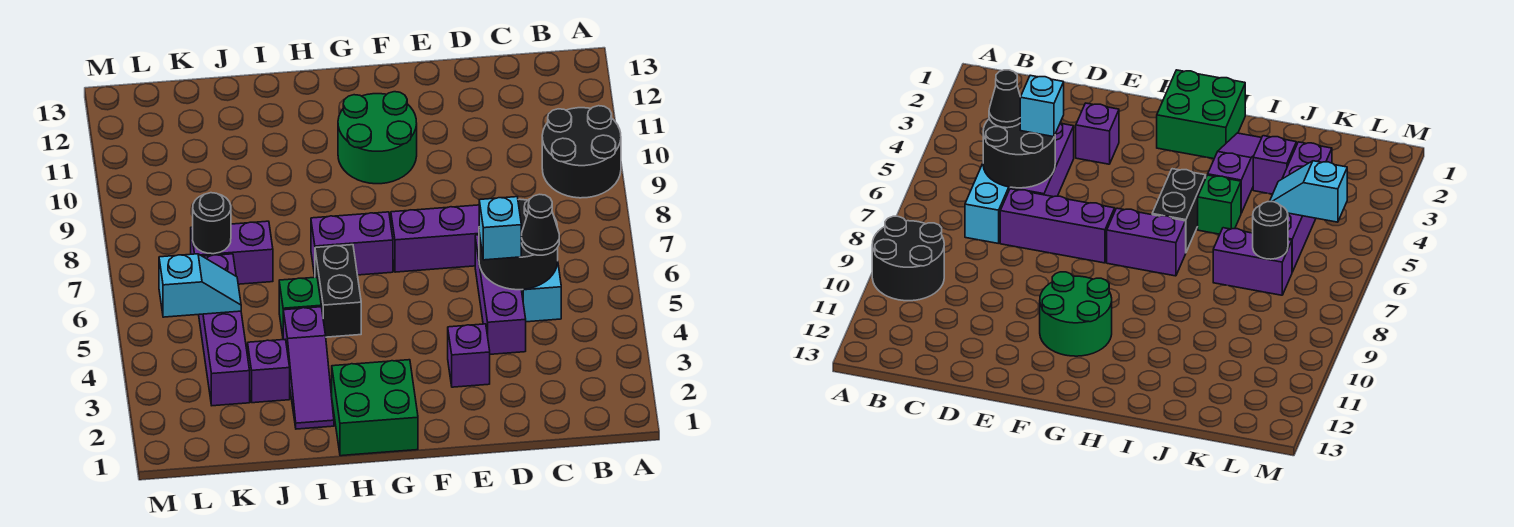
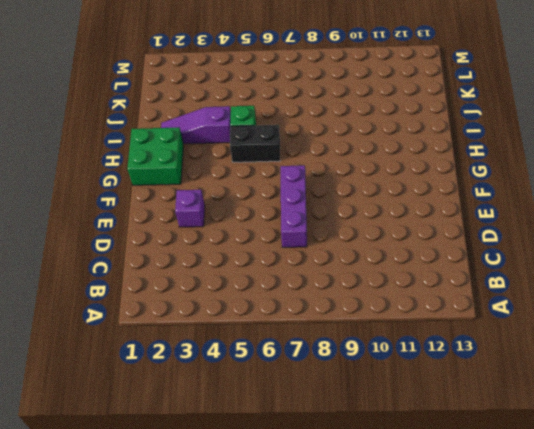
none -> black 2x2 round brick [542,106,621,198]
none -> cyan 1x3 brick [522,263,561,322]
none -> purple 1x3 brick [475,235,526,354]

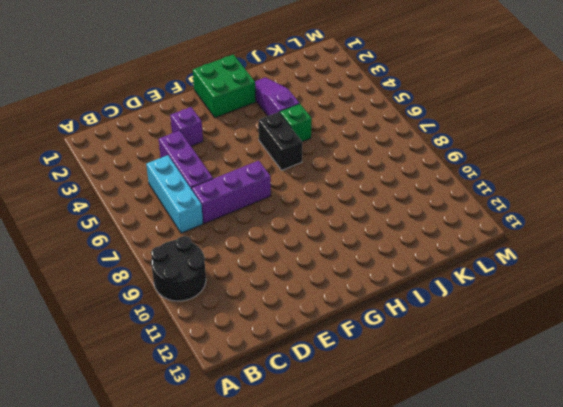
none -> green 2x2 round brick [338,92,417,184]
none -> purple 1x2 brick [311,212,393,276]
none -> purple 1x1 brick [248,340,290,403]

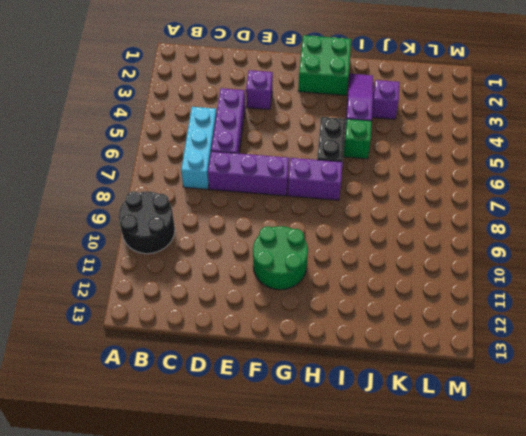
none -> purple 1x2 brick [191,221,273,284]
none -> purple 1x4 brick [199,254,250,406]
none -> black 2x2 round brick [479,199,558,290]

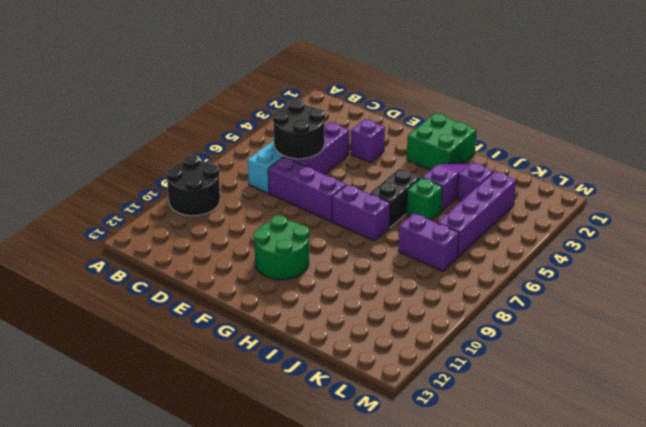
none -> cyan 1x2 slope [159,254,241,317]
none -> black 1x1 round brick [193,193,231,254]
none -> black 1x1 cone [521,194,559,255]

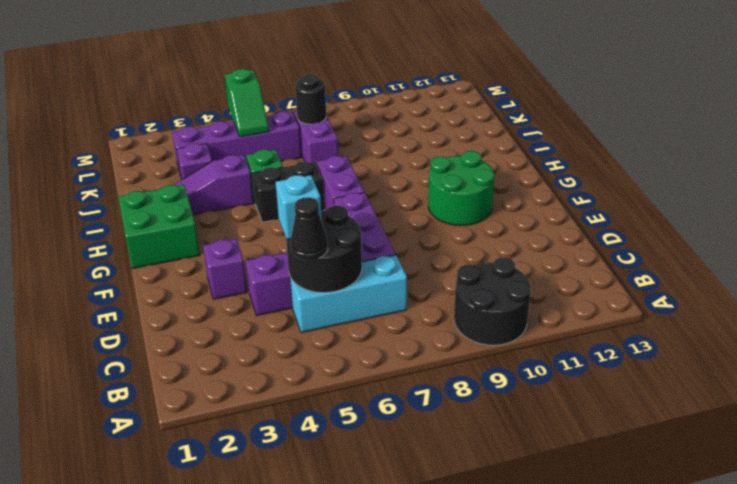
green 1x2 slope [225,69,269,137] -> cyan 1x2 slope [159,254,241,317]

